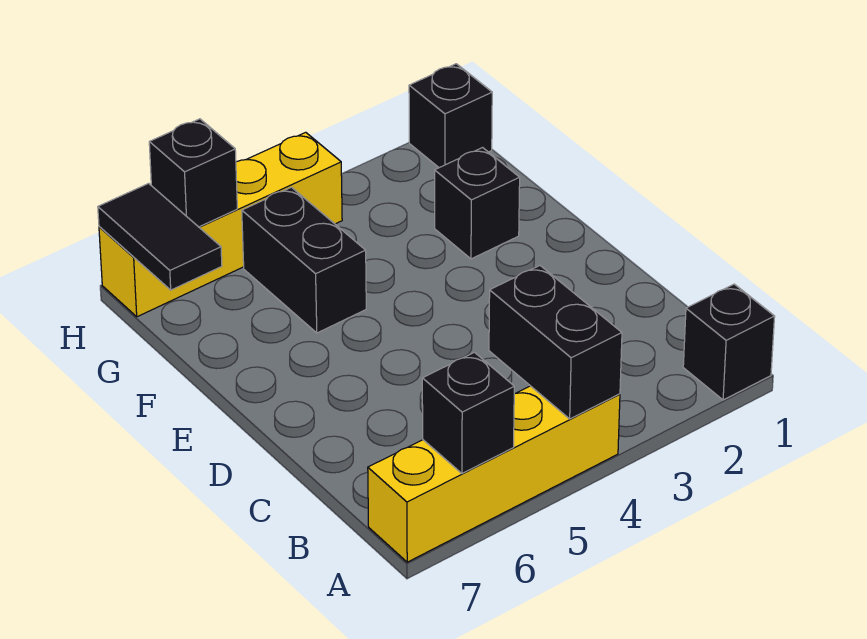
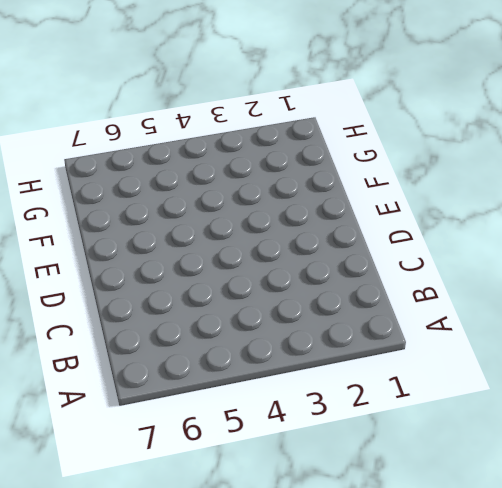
none -> black 1x1 brick [683,284,775,400]
none -> yellow 1x4 brick [368,386,620,562]

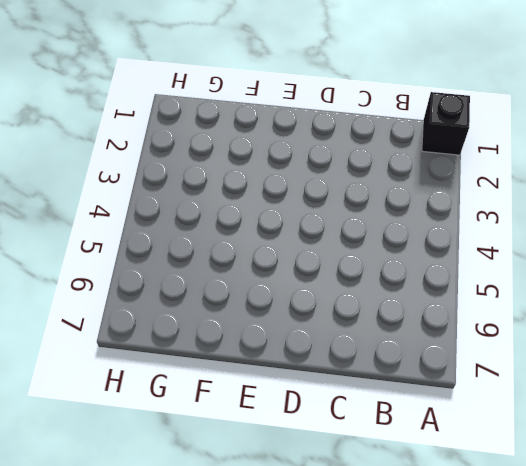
none -> yellow 1x4 brick [368,386,620,562]
none -> black 1x1 brick [435,148,520,259]

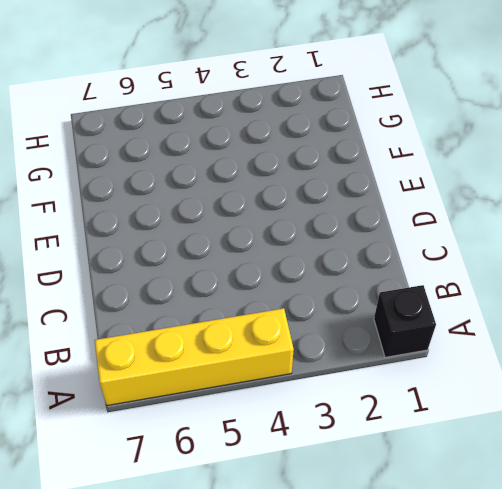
none -> black 1x1 brick [435,148,520,259]
none -> black 1x2 brick [242,187,366,333]

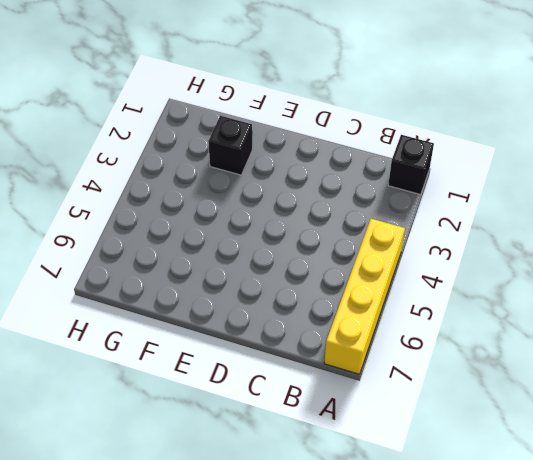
none -> black 1x2 brick [242,187,366,333]
none -> black 1x1 brick [409,64,492,168]

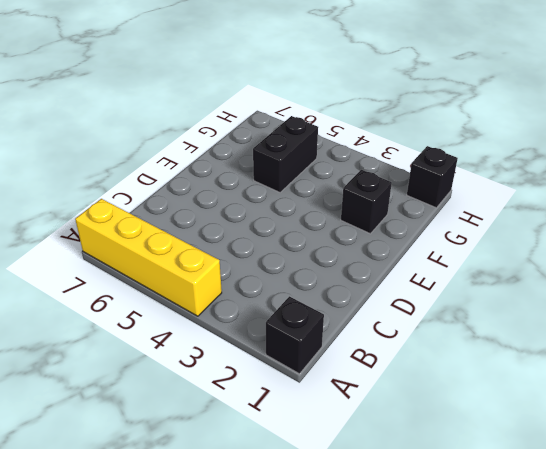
none -> yellow 1x4 brick [99,132,342,317]
none -> black 1x2 brick [489,266,622,419]

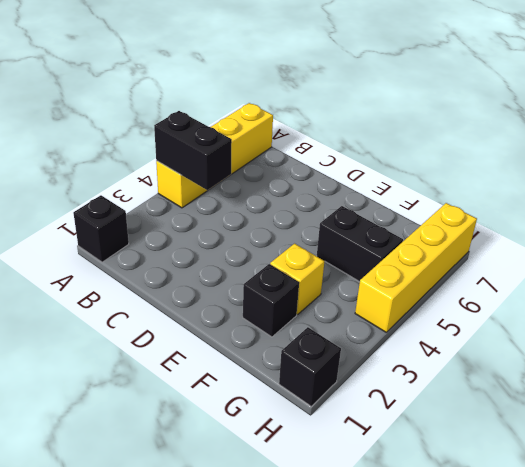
yellow 1x1 brick [270,244,324,314] -> none
none -> black 1x1 brick [422,352,514,473]
none -> black 1x2 tile [98,183,222,290]

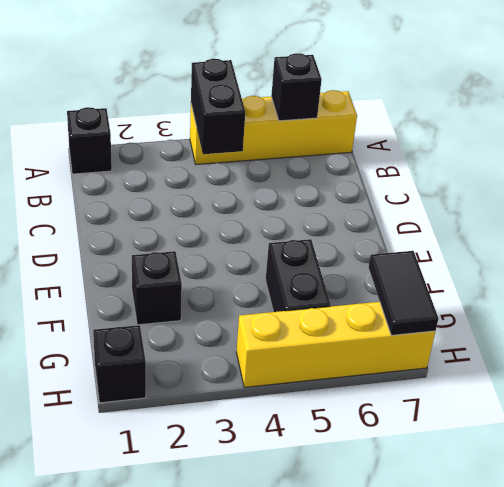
none -> black 1x1 brick [149,119,237,227]

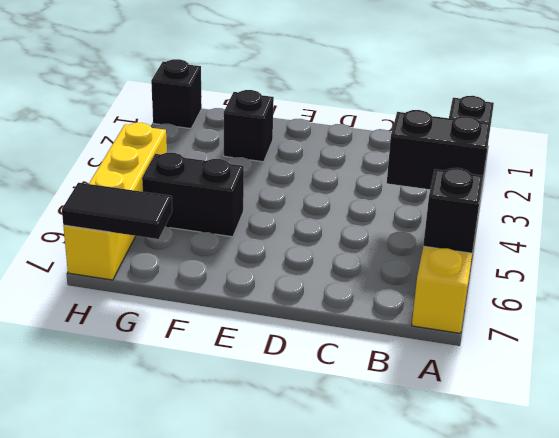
none -> black 1x1 brick [149,119,237,227]

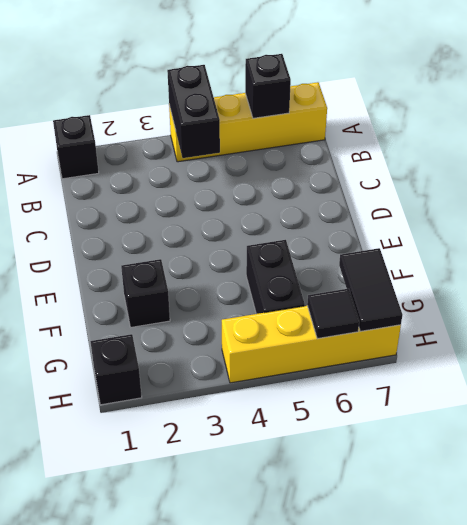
black 1x1 tile [307,289,359,339] -> black 1x1 brick [149,119,237,227]

